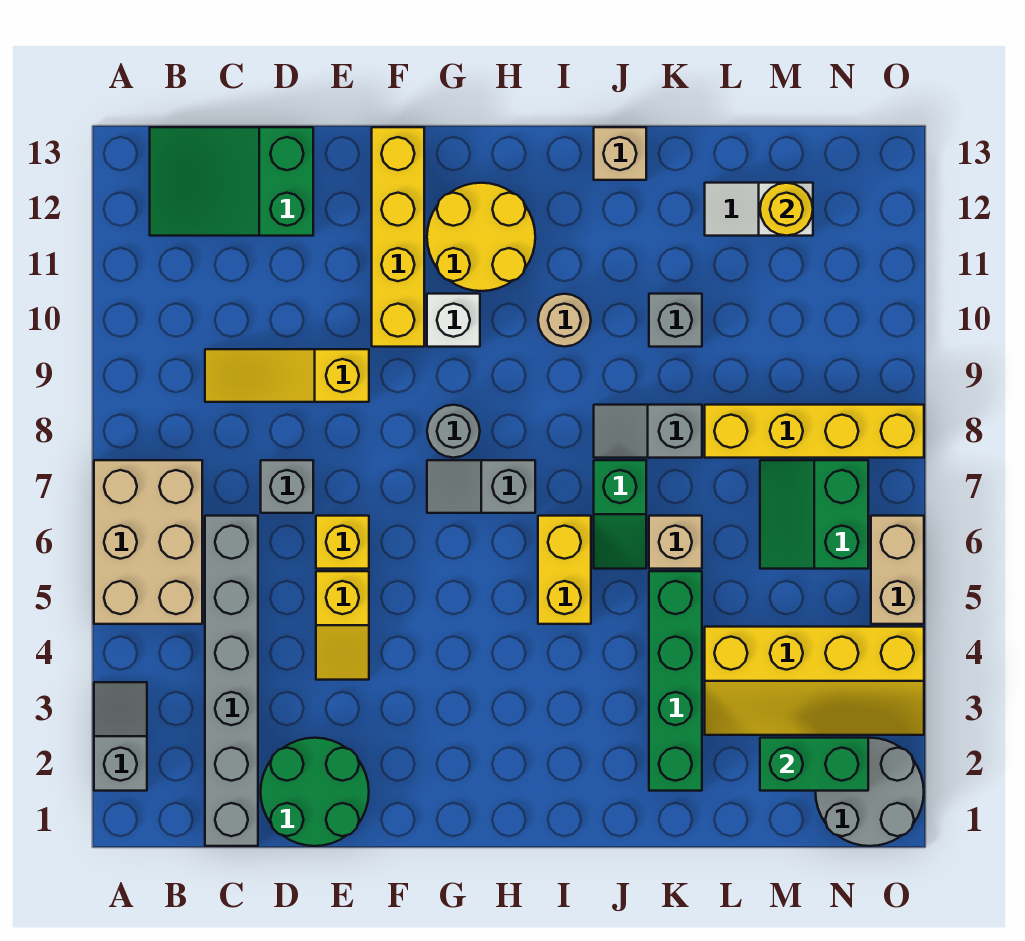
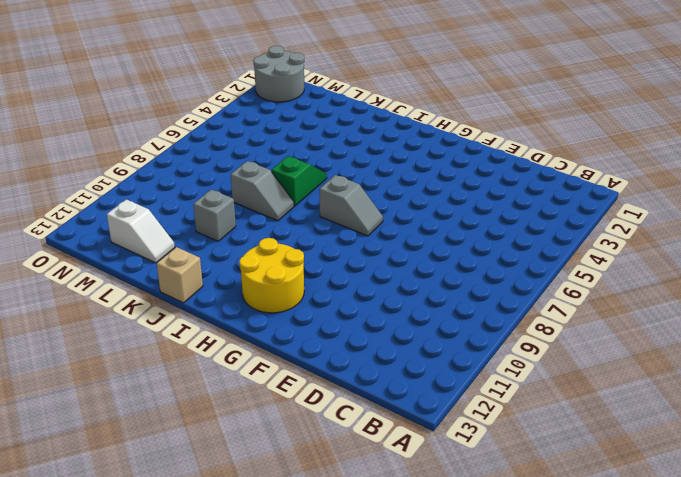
none -> grey 1x2 slope [94,682,147,791]
none -> tan 2x3 brick [94,460,202,624]
none -> green 2x3 slope [150,127,313,236]
none -> grey 1x6 brick [205,516,258,846]

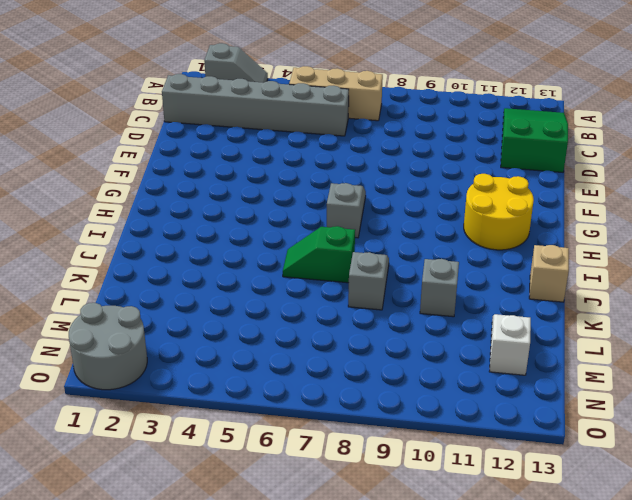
tan 1x3 brick [289,66,383,121] -> tan 2x3 brick [94,460,202,624]
none -> yellow 1x3 slope [205,349,369,402]
none -> green 2x2 round brick [261,738,369,846]
none -> grey 1x1 brick [261,460,313,513]
none -> yellow 1x2 slope [316,571,369,680]

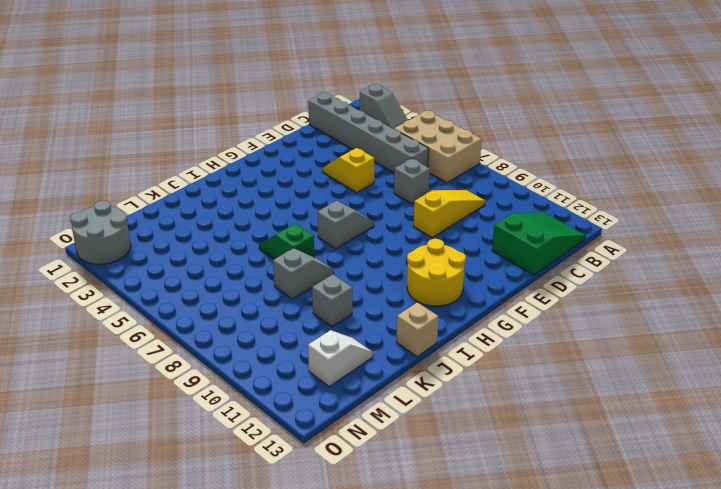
none -> green 2x2 round brick [261,738,369,846]
none -> yellow 1x1 brick [316,516,369,569]
none -> yellow 1x4 brick [372,127,424,347]
none -> grey 1x1 round brick [427,405,480,458]

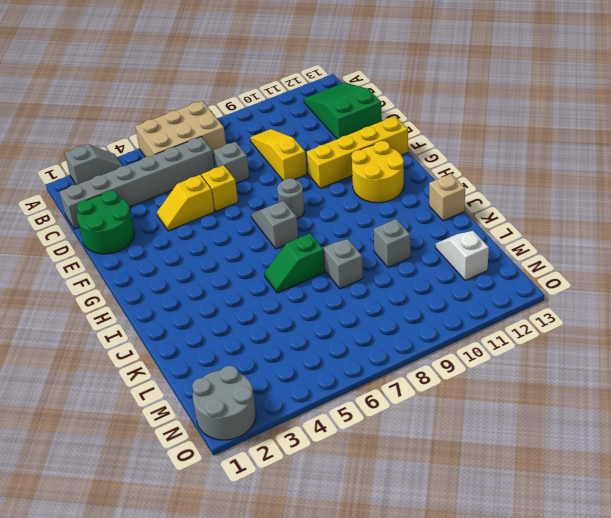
none -> white 1x1 brick [427,294,480,347]
none -> yellow 1x2 brick [538,516,591,624]
none -> tan 1x1 round brick [538,294,591,347]
none -> green 1x4 brick [649,571,702,791]

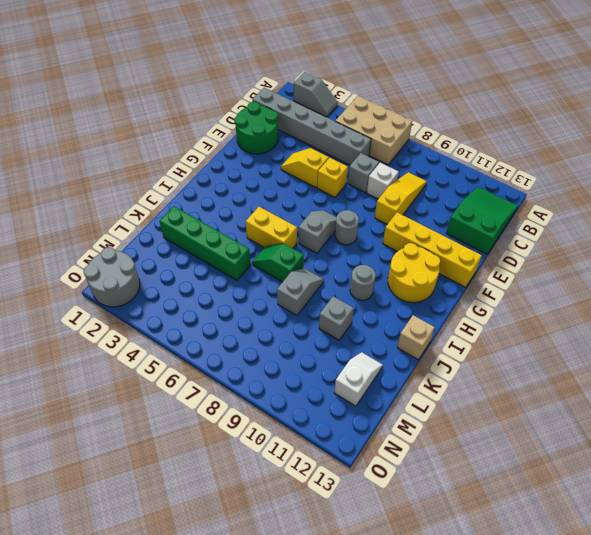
white 1x1 brick [367,163,399,199] -> white 1x1 brick moved to [427,294,480,347]
grey 1x1 round brick [350,265,376,300] -> tan 1x1 round brick [538,294,591,347]
none -> tan 1x1 brick [649,516,702,569]
none -> yellow 2x4 slope [705,627,924,735]
none -> yellow 1x4 brick [705,405,924,458]
none -> green 2x2 slope [760,460,868,569]

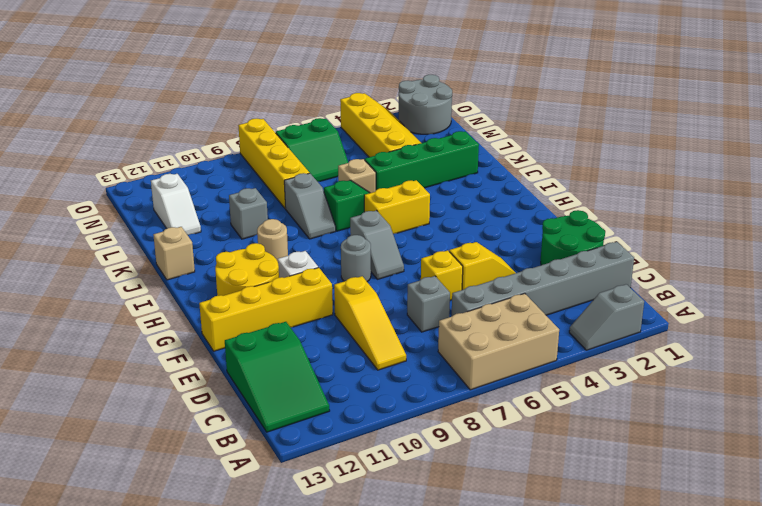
none -> tan 1x2 brick [871,516,924,624]
none -> green 1x2 brick [760,738,868,791]
none -> yellow 1x1 round brick [760,183,813,236]

